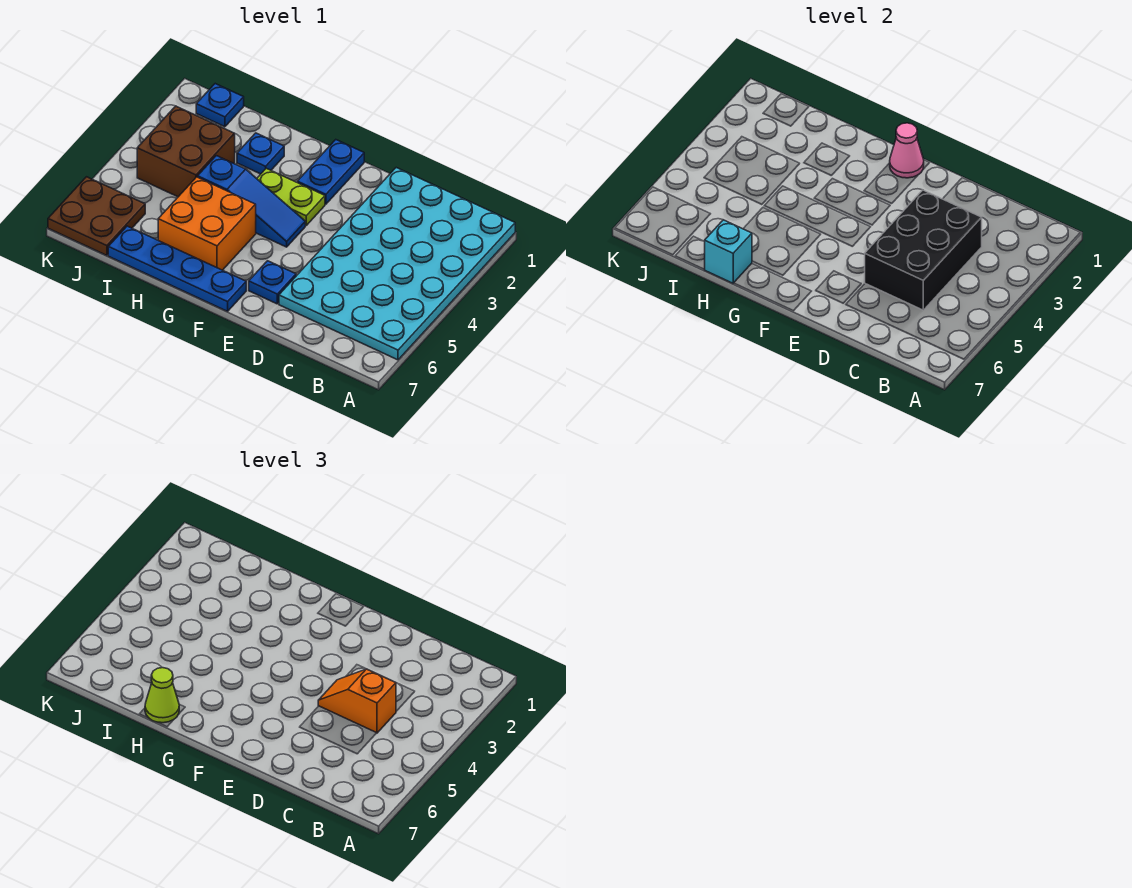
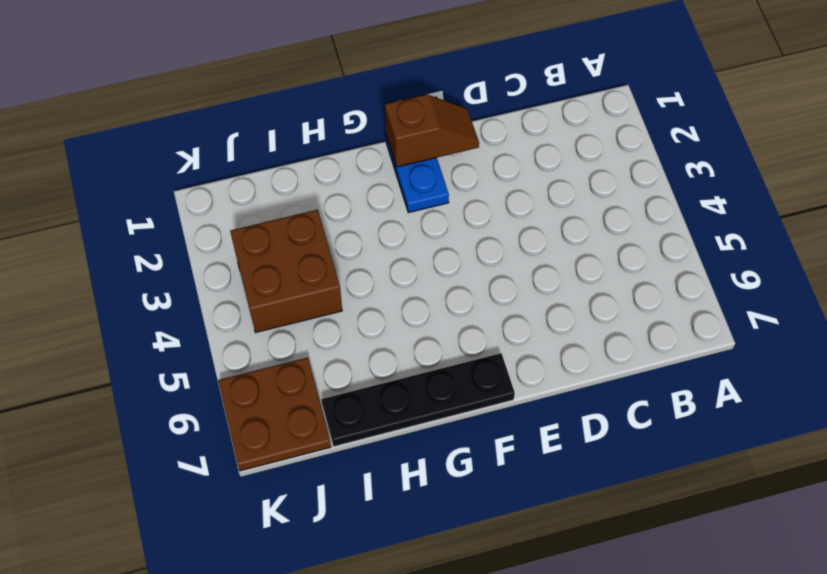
brown 1x2 slope [385,94,479,167] -> pink 1x1 cone [890,123,924,178]
black 1x4 plate [321,353,515,447] -> blue 1x4 plate [108,226,246,311]
none -> cyan 4x6 plate [279,168,515,360]
none -> blue 1x1 plate [249,261,296,304]
none -> lime 1x2 plate [257,168,325,225]

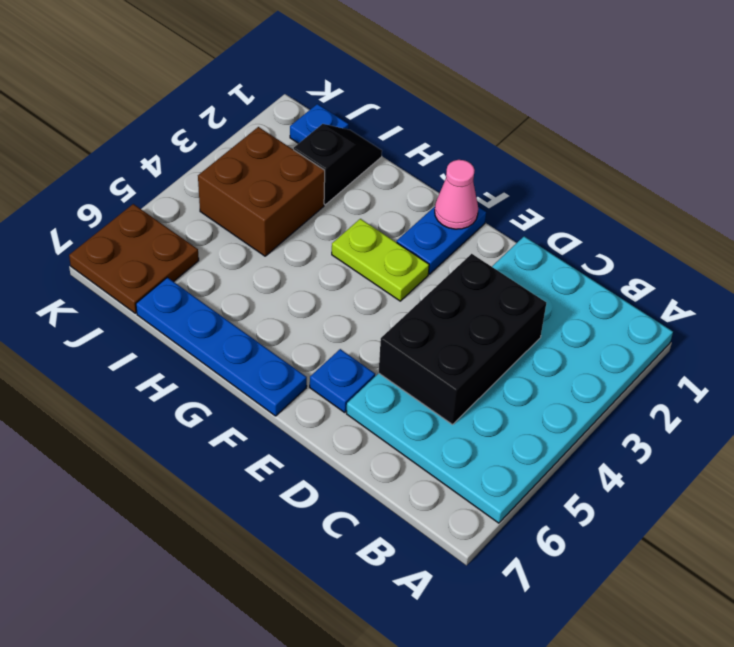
black 1x2 slope [294,124,382,205] -> none
none -> blue 1x3 slope [198,156,305,247]
none -> orange 2x2 brick [158,177,256,270]
none -> blue 1x1 plate [237,133,284,174]

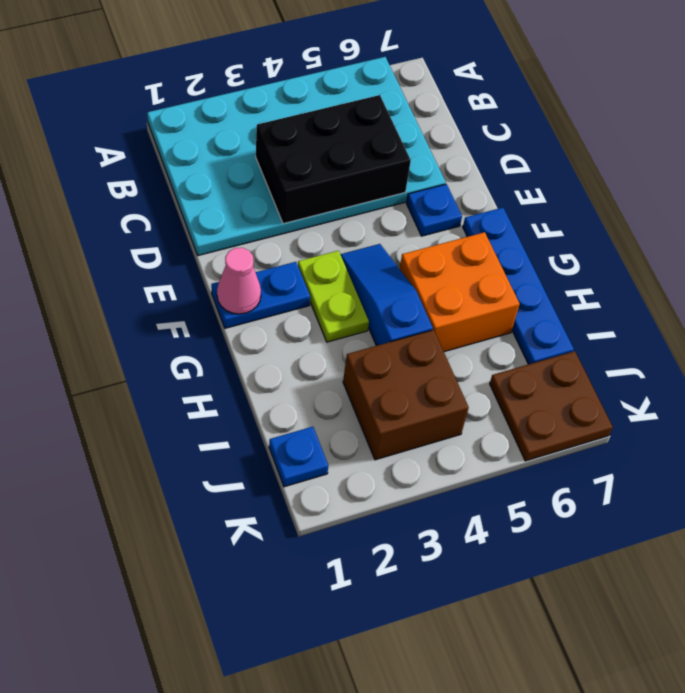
none -> blue 1x1 plate [237,133,284,174]
none -> cyan 1x1 brick [704,220,752,283]
none -> orange 1x2 slope [318,669,396,733]

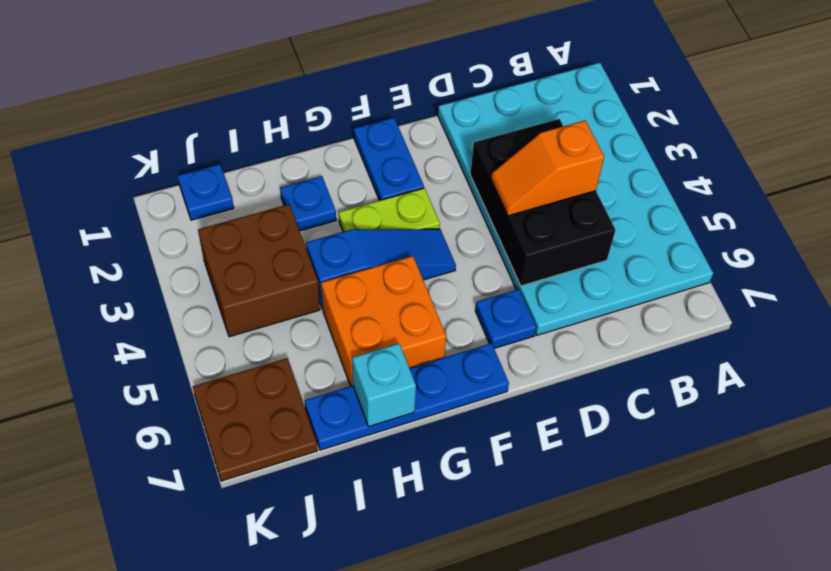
none -> pink 1x1 cone [890,123,924,178]
none -> lime 1x1 cone [145,668,179,723]

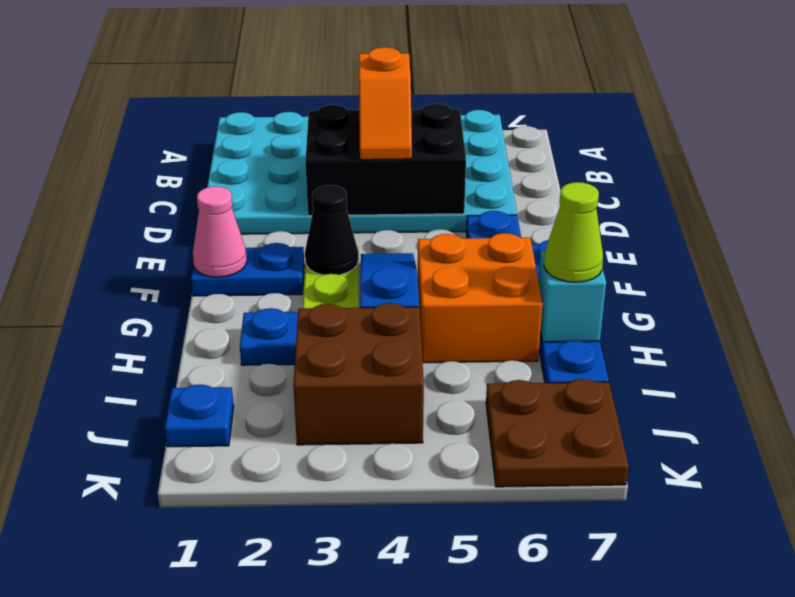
black 1x1 cone [305,185,358,275] -> none

